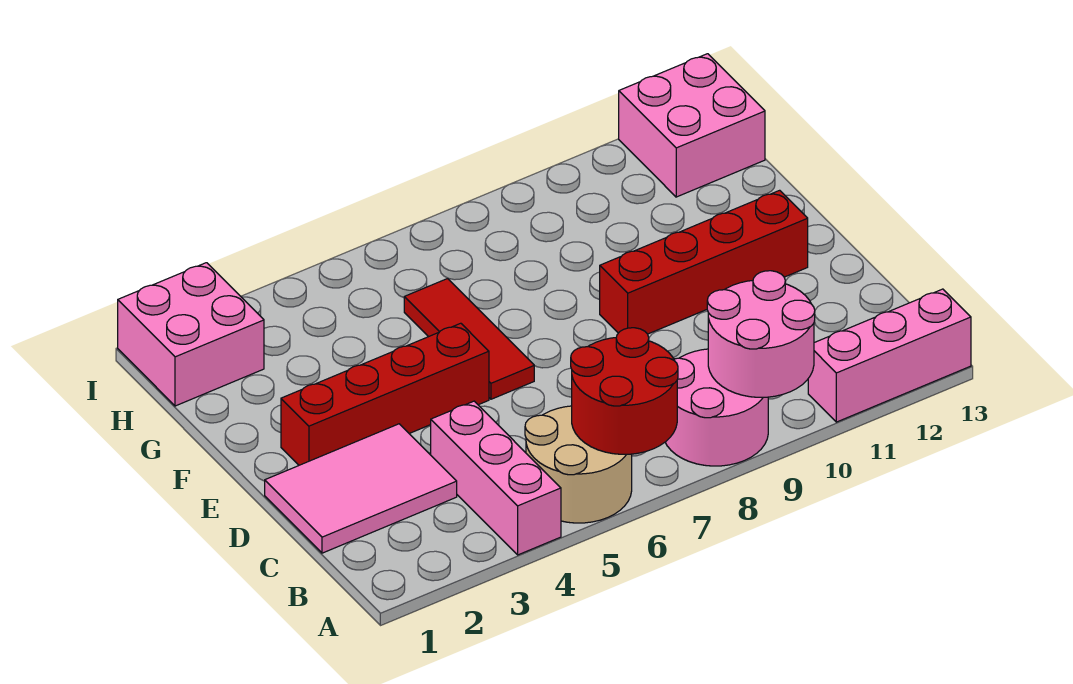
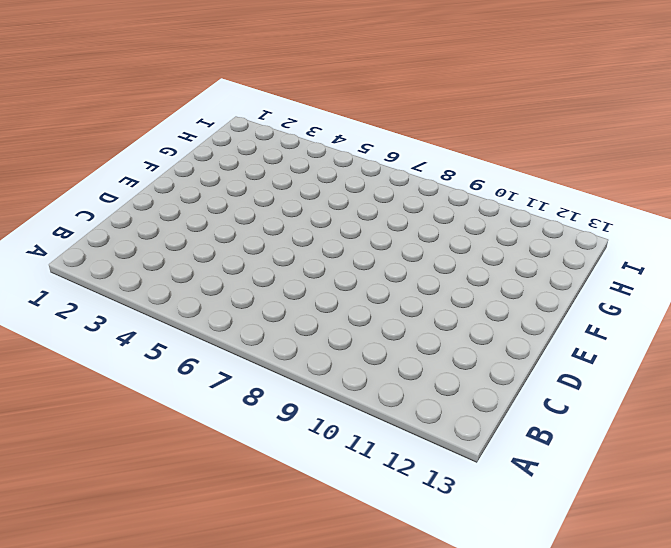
none -> pink 1x3 brick [431,401,561,555]
none -> tan 2x2 round brick [525,406,632,523]
none -> pink 2x2 round brick [665,349,768,466]

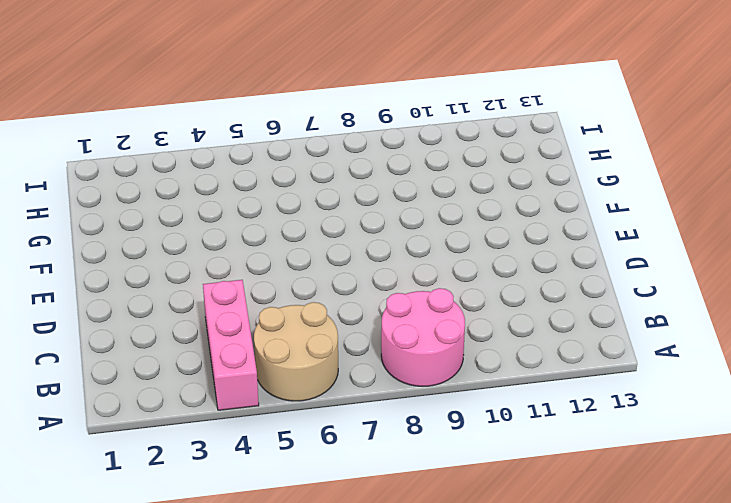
none -> pink 1x3 brick [808,289,971,422]
none -> pink 2x3 tile [265,424,457,553]
none -> red 1x4 brick [281,323,489,465]

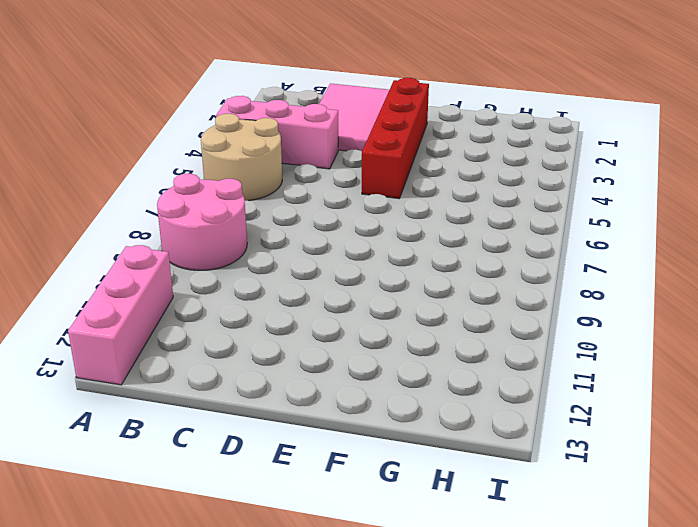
none -> red 1x3 tile [404,279,534,399]
none -> red 1x4 brick [600,190,808,334]
none -> pink 2x2 brick [118,263,264,406]

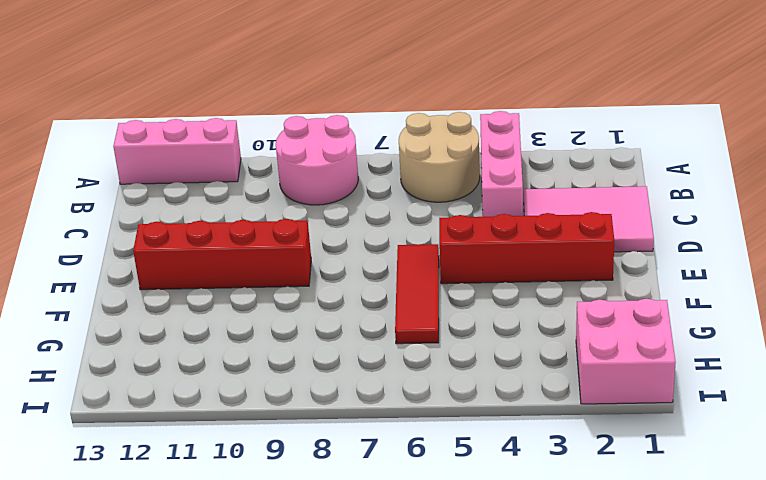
none -> pink 2x2 brick [619,54,765,197]
none -> red 2x2 round brick [571,328,678,454]
none -> pink 2x2 round brick [707,271,815,397]

